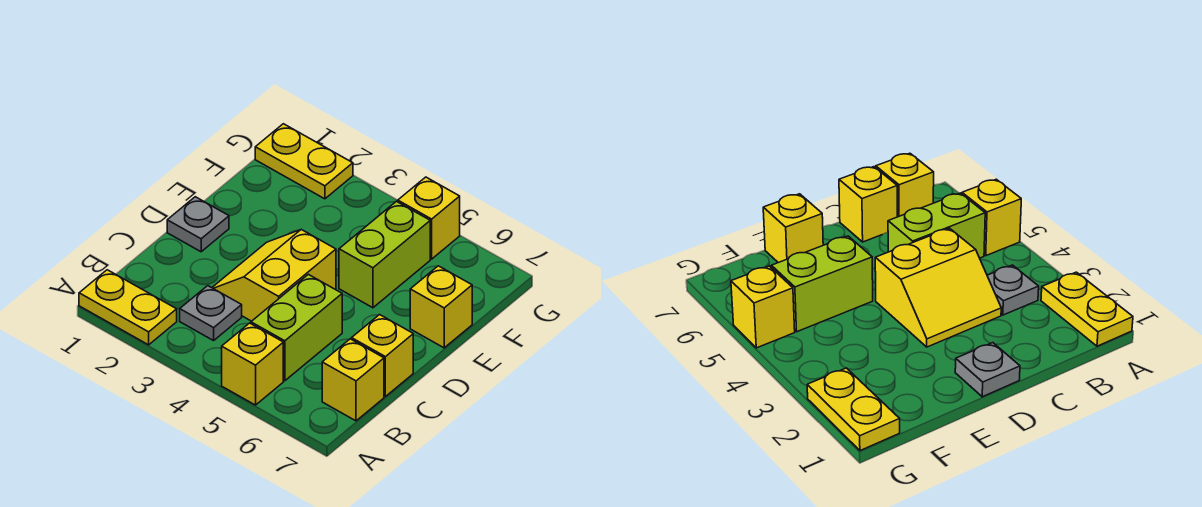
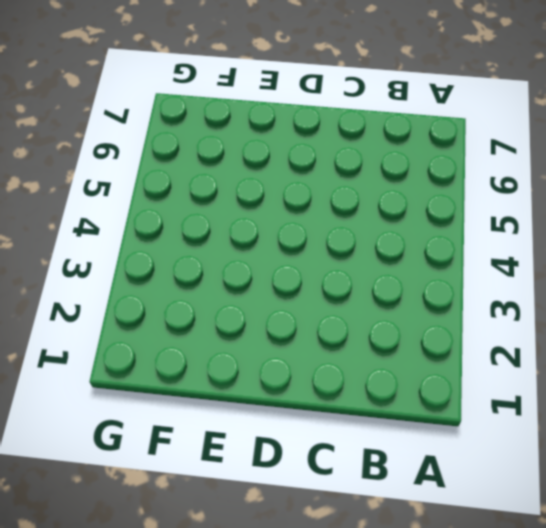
none -> yellow 1x2 plate [79,270,177,345]
none -> yellow 1x1 brick [222,323,283,405]
none -> grey 1x1 plate [180,286,242,341]

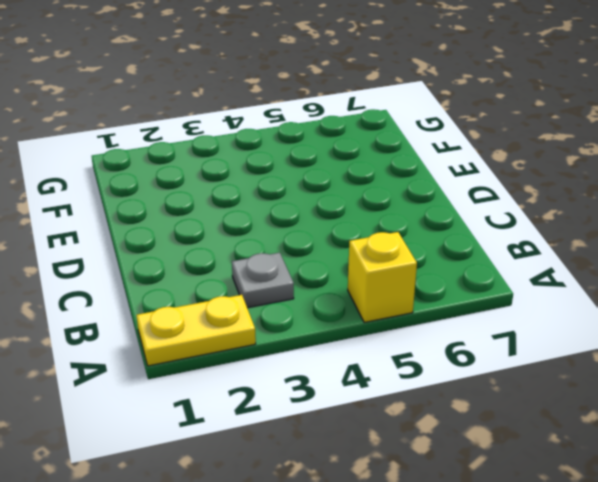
none -> lime 1x2 brick [251,274,342,381]
none -> yellow 1x1 brick [322,339,384,421]
none -> yellow 2x2 slope [212,230,336,321]

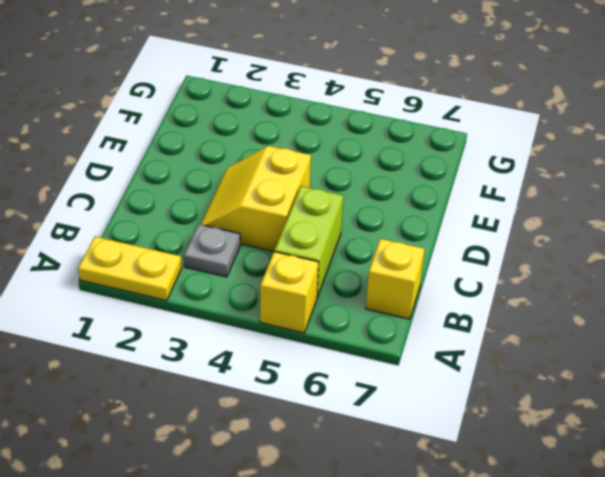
none -> yellow 1x1 brick [352,315,413,396]
none -> grey 1x1 plate [167,197,229,252]
none -> lime 1x2 brick [339,201,430,308]

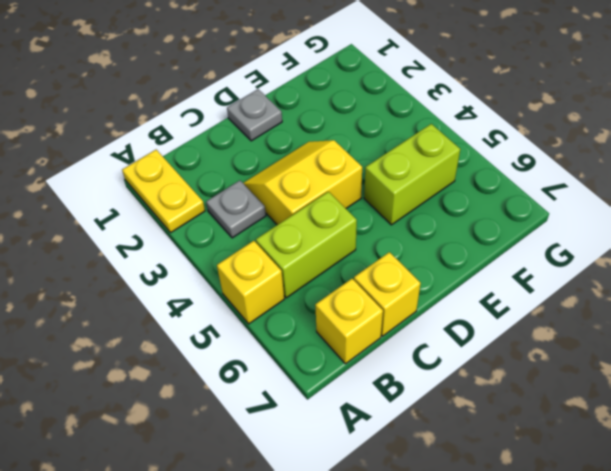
none -> yellow 1x1 brick [410,266,472,348]
none -> yellow 1x2 plate [255,124,353,199]
none -> yellow 1x1 brick [398,177,460,259]

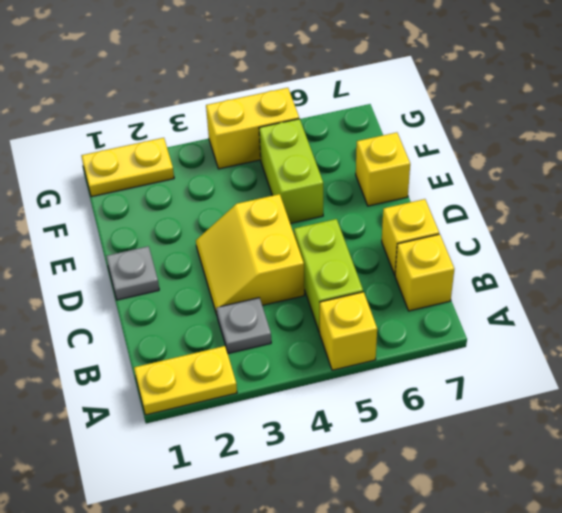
yellow 1x2 brick [206,88,299,169] -> yellow 1x1 brick [398,177,460,259]

